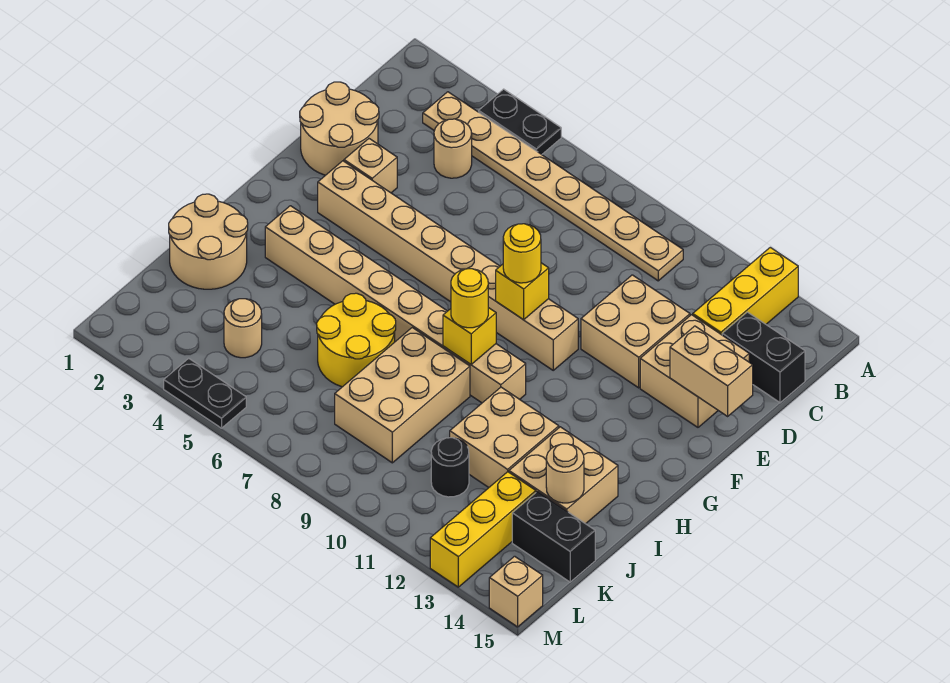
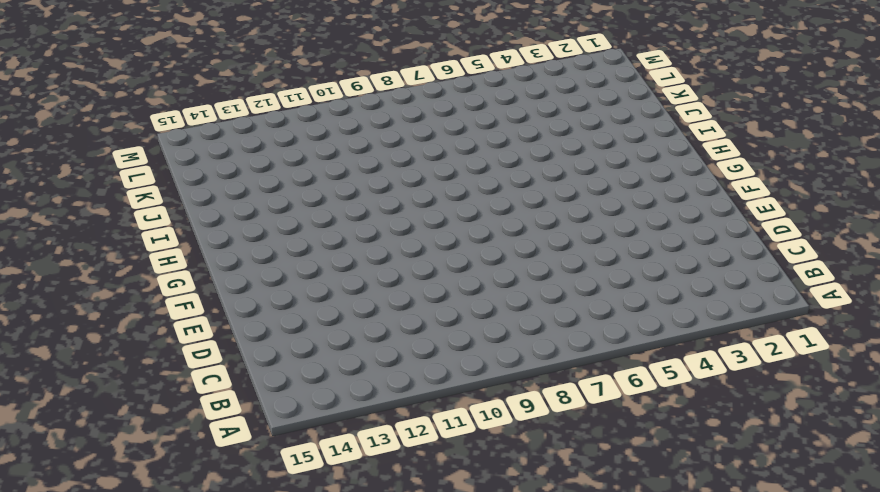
none -> black 1x2 plate [479,89,561,155]
none -> yellow 1x3 brick [693,247,798,335]
none -> tan 1x8 plate [423,92,683,281]

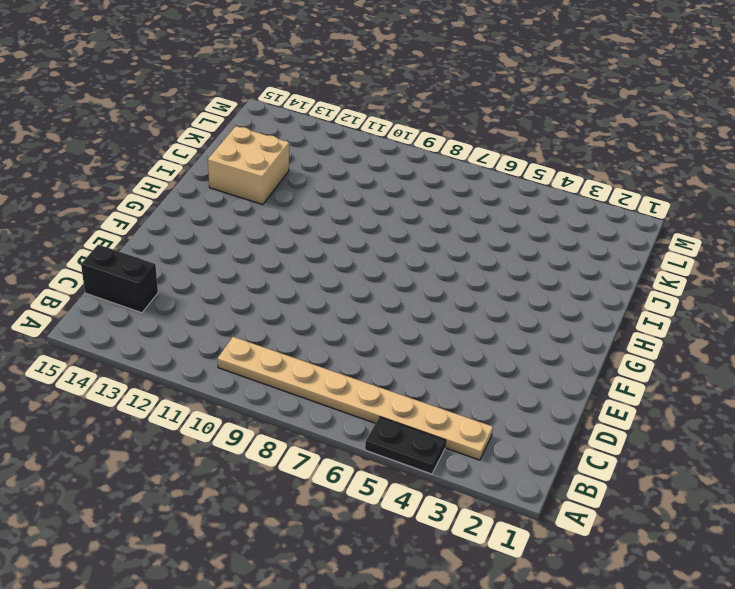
none -> yellow 1x3 brick [693,247,798,335]
none -> tan 1x1 round brick [434,119,472,178]
none -> tan 2x2 round brick [300,82,379,175]

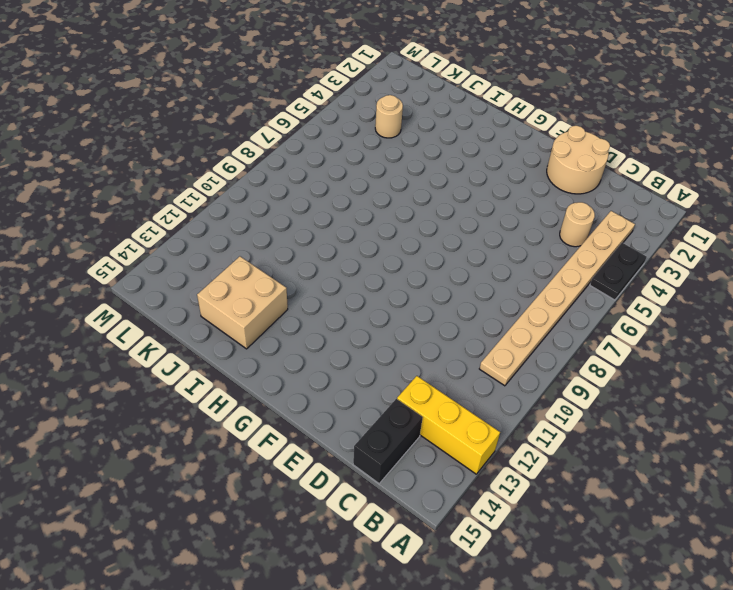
none -> tan 2x2 brick [581,275,690,388]
none -> tan 2x2 brick [640,315,749,427]
none -> tan 1x1 brick [344,139,397,193]

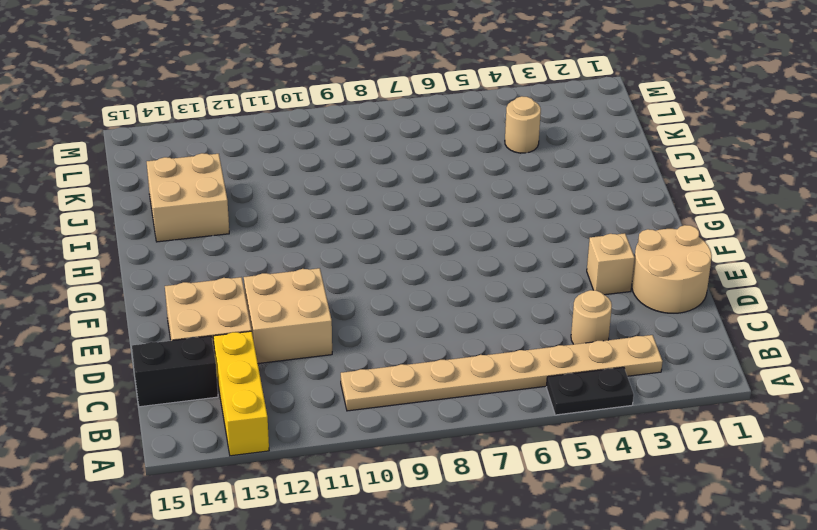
none -> tan 1x8 brick [318,161,578,370]
none -> tan 1x8 brick [265,206,526,403]
none -> tan 2x2 round brick [169,194,248,289]

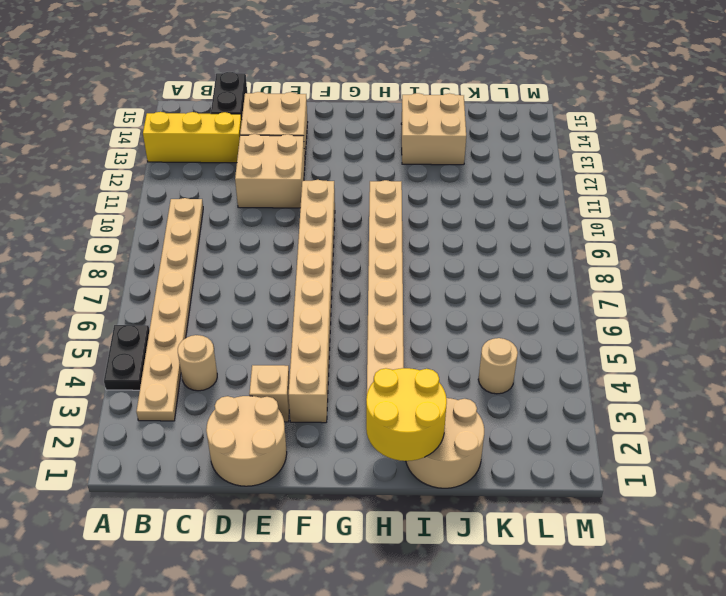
yellow 2x2 round brick [366,368,447,461] -> yellow 2x2 round brick moved to [317,293,396,387]
none -> tan 2x3 brick [335,328,470,463]
none -> tan 2x2 brick [450,387,559,487]
none -> black 1x1 round brick [431,438,469,497]

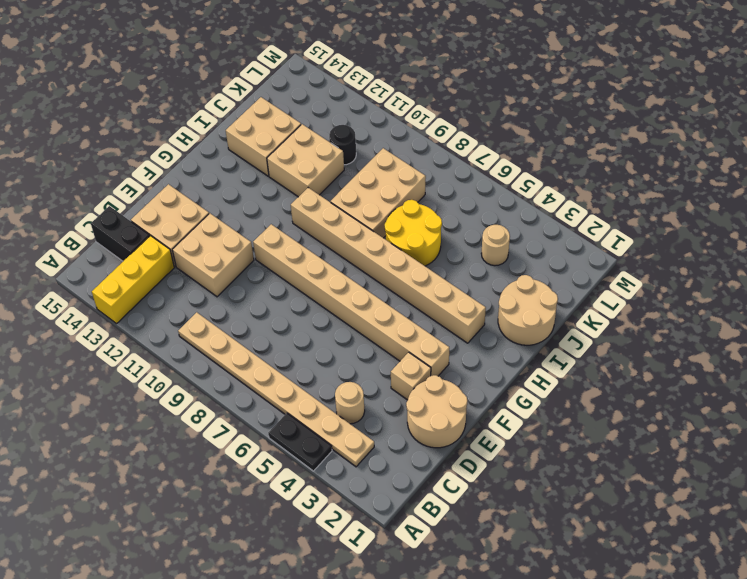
none -> yellow 1x3 brick [430,472,536,587]
none -> black 1x2 brick [512,492,595,582]
none -> black 1x2 plate [164,358,246,428]

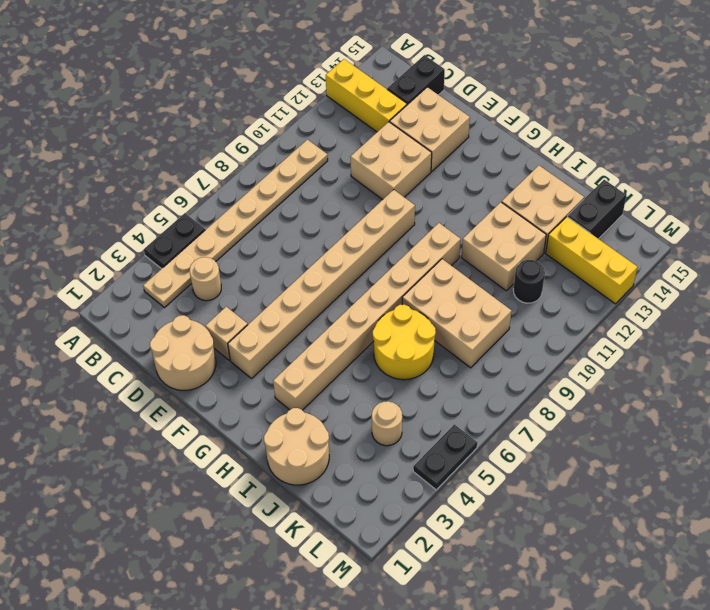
none -> tan 1x1 brick [489,556,543,627]
none -> tan 1x2 brick [670,326,753,416]
none -> yellow 1x1 brick [496,263,549,320]

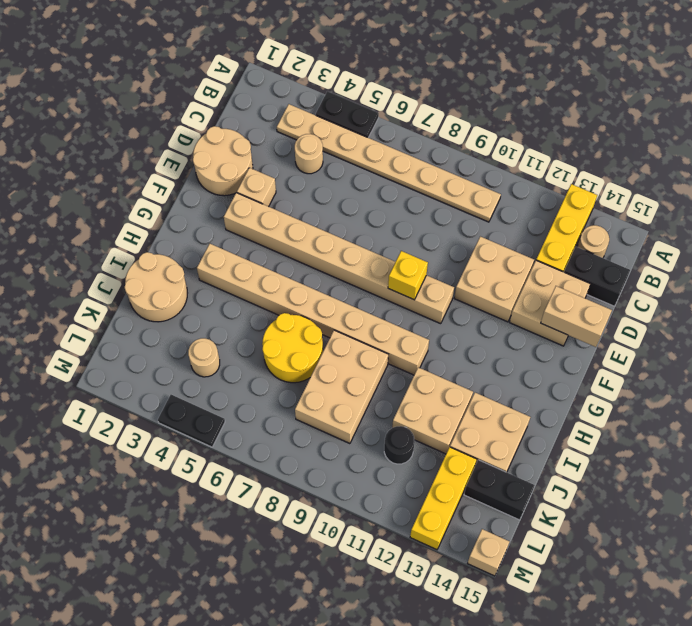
tan 1x1 round brick [577,225,609,258] -> tan 1x1 round brick moved to [546,444,584,503]
none -> yellow 1x1 brick [443,308,496,364]
none -> yellow 1x1 round brick [503,224,541,283]
none -> yellow 1x1 round brick [451,269,488,328]

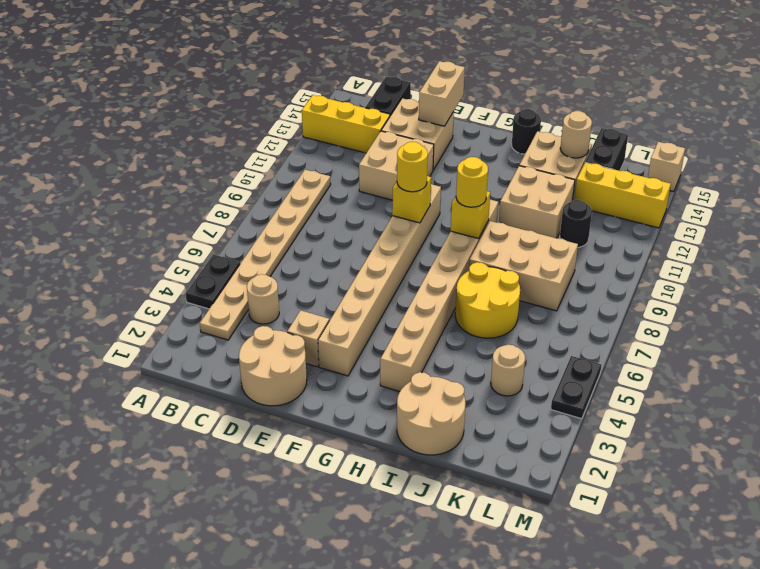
black 1x1 round brick [512,109,541,154] -> none

